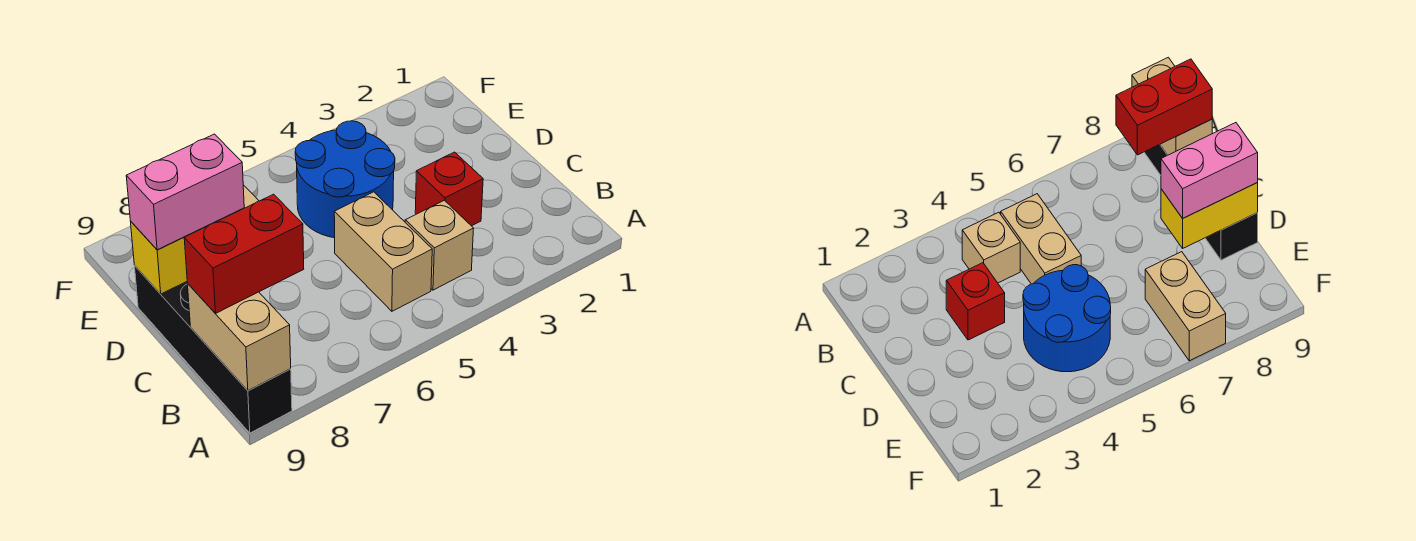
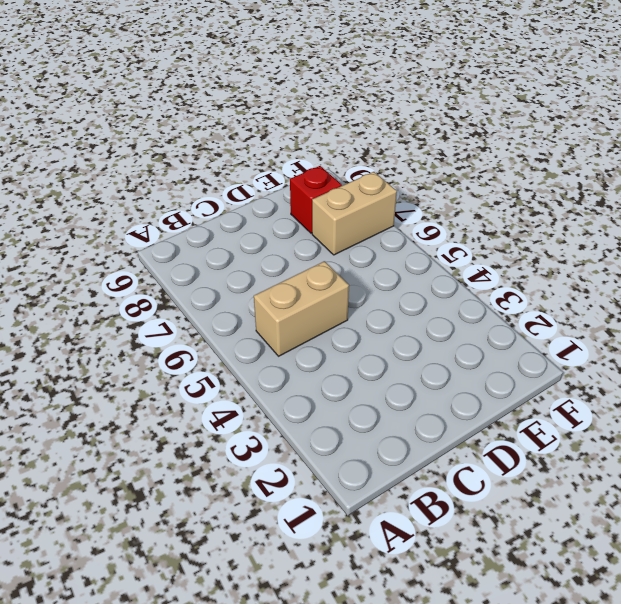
red 1x1 brick [290,166,342,233] -> red 1x1 brick moved to [415,152,483,226]
none -> black 1x4 brick [135,266,292,433]
none -> tan 1x1 brick [405,200,474,290]

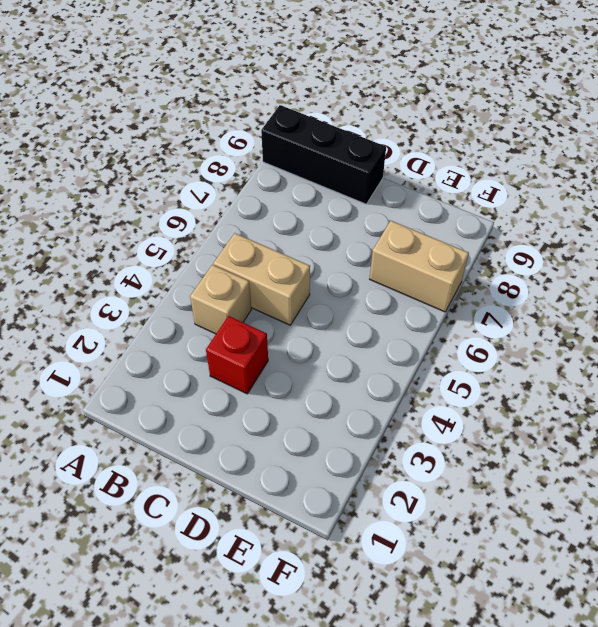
black 1x3 brick [261,105,386,204] -> black 1x4 brick [135,266,292,433]
none -> blue 2x2 round brick [295,121,395,238]
none -> tan 1x2 brick [188,284,291,391]

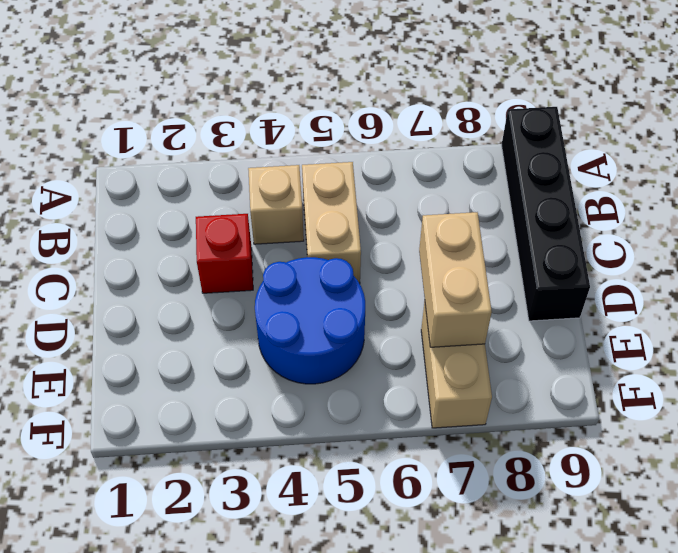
tan 1x2 brick [419,212,492,347] -> tan 1x2 brick moved to [188,284,291,391]
none -> yellow 1x2 brick [131,208,244,294]
none -> red 1x2 brick [184,194,304,314]

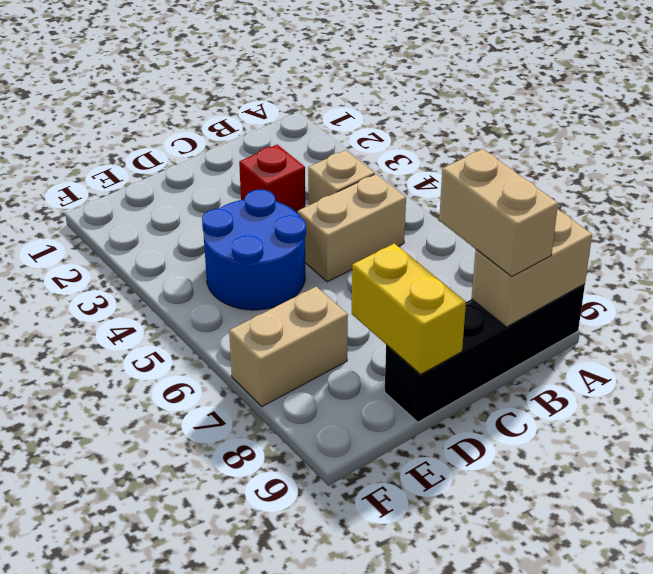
tan 1x2 brick [439,149,558,277] -> red 1x2 brick [184,194,304,314]
none -> pink 1x2 brick [126,134,244,250]

